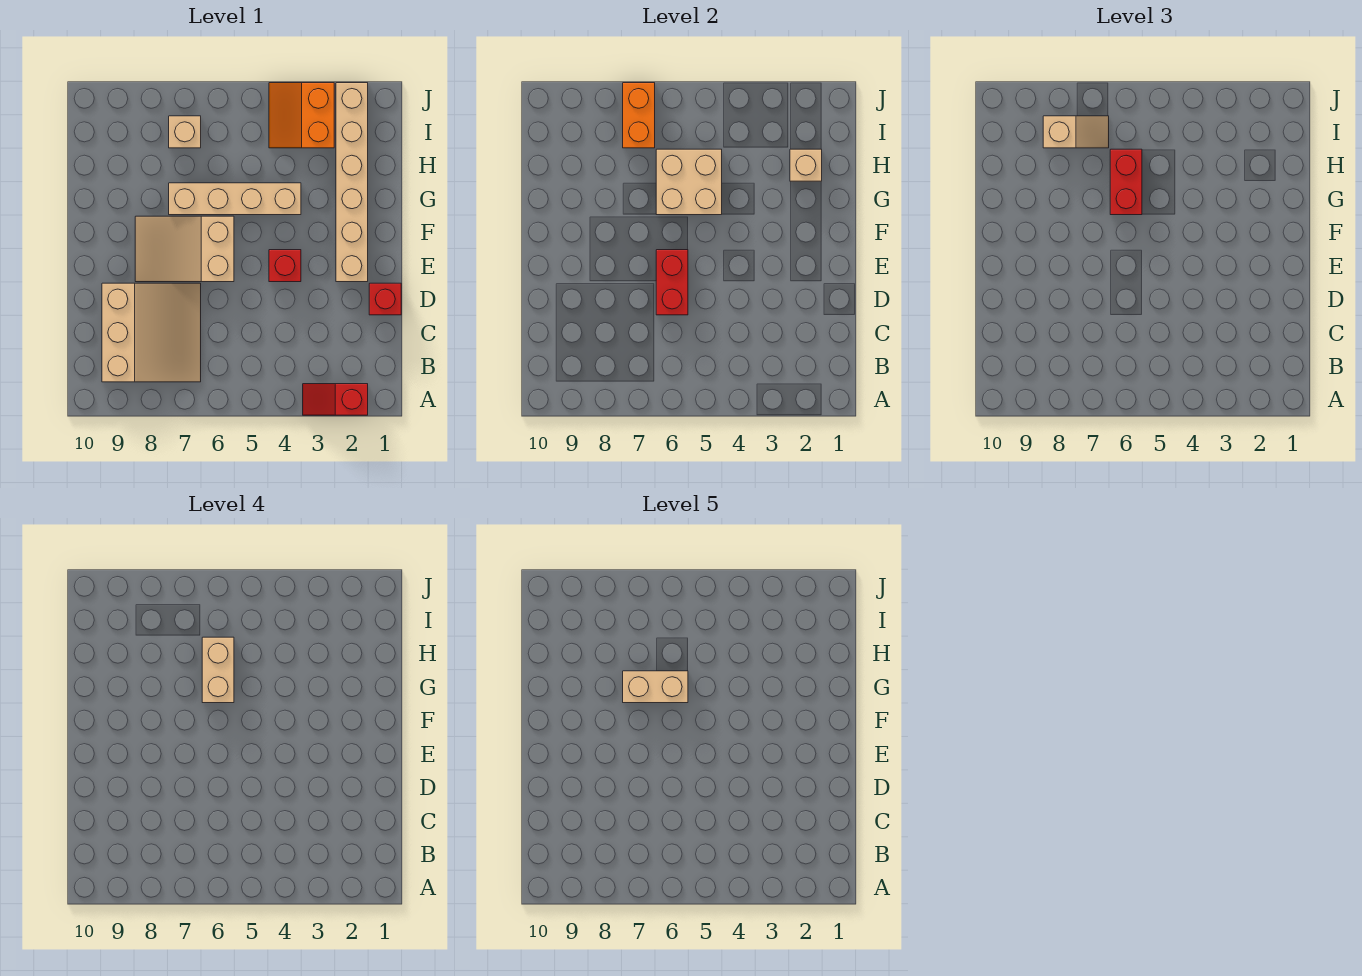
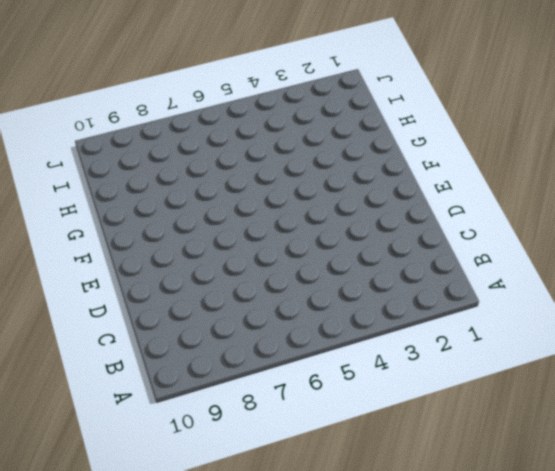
none -> red 1x2 slope [303,384,368,415]
none -> tan 3x3 slope [102,283,201,382]
none -> red 1x1 brick [369,283,401,315]

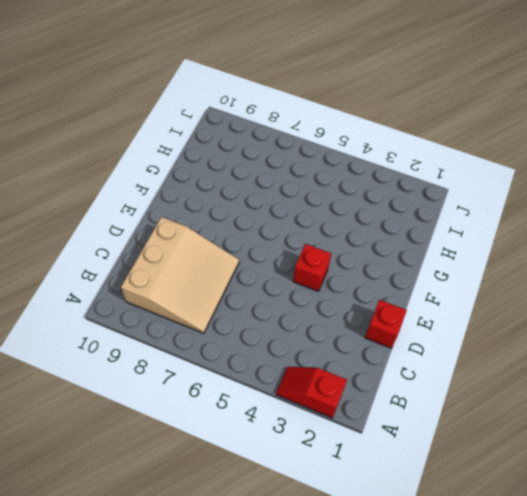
none -> tan 1x6 brick [336,83,368,282]
none -> tan 2x3 slope [135,216,234,282]
none -> tan 1x4 brick [169,183,301,215]

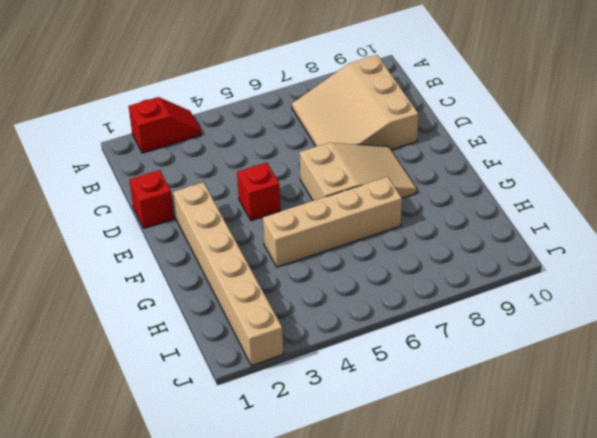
none -> orange 2x2 slope [269,83,334,148]
none -> tan 1x1 brick [169,116,201,148]
none -> red 1x2 brick [656,250,688,315]

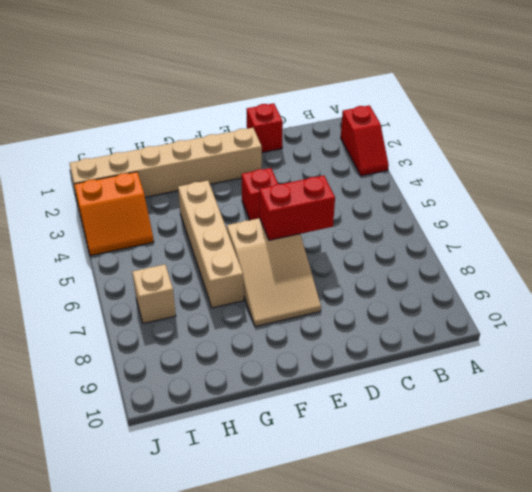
none -> tan 3x3 slope [102,283,201,382]
none -> tan 2x2 brick [656,149,722,215]
none -> tan 1x1 brick [790,149,822,181]

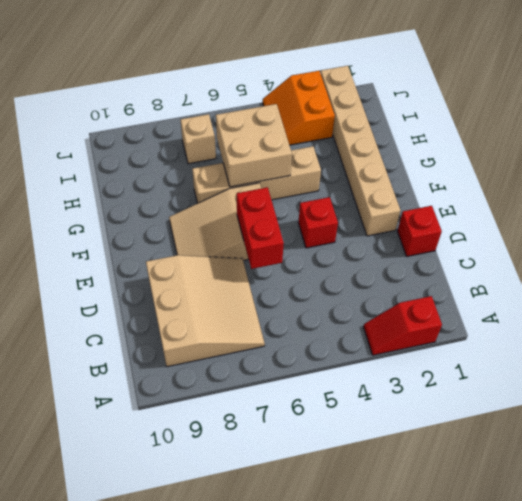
none -> tan 1x1 brick [790,149,822,181]
none -> orange 1x2 brick [623,83,655,148]
none -> red 1x2 brick [1110,149,1142,215]

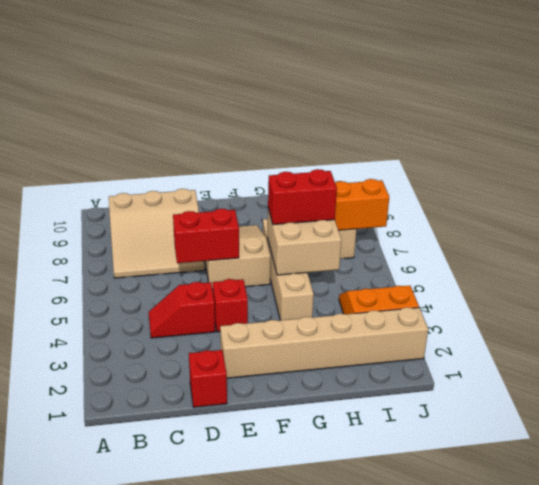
red 1x2 slope [149,282,215,338] -> red 1x2 slope turned to [303,384,368,415]
none -> tan 1x1 brick [790,149,822,181]
none -> tan 1x2 slope [1043,116,1109,148]
none -> tan 1x2 brick [202,637,234,703]

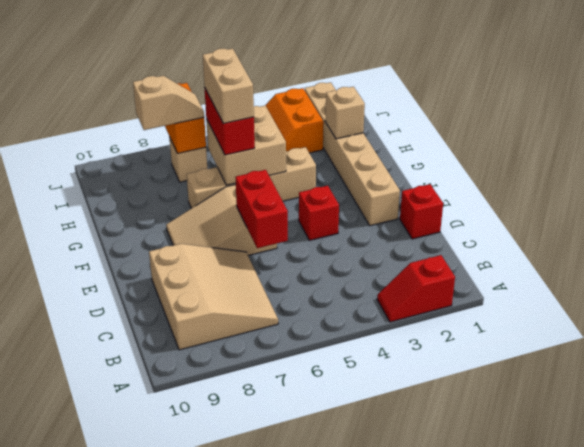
none -> tan 1x2 brick [623,671,688,703]

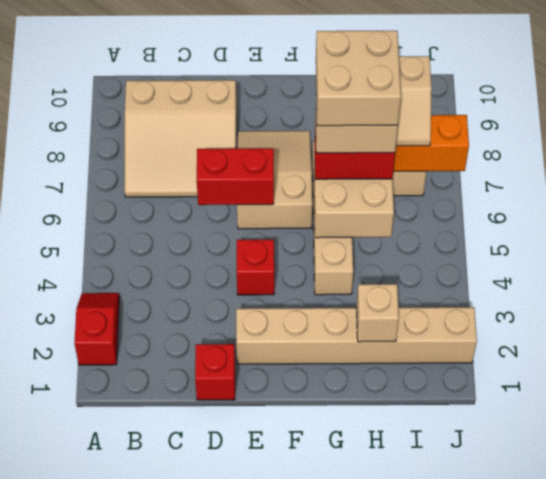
tan 2x2 brick [316,31,401,126] -> tan 1x2 brick [623,671,688,703]
none -> orange 2x2 slope [269,83,334,148]

